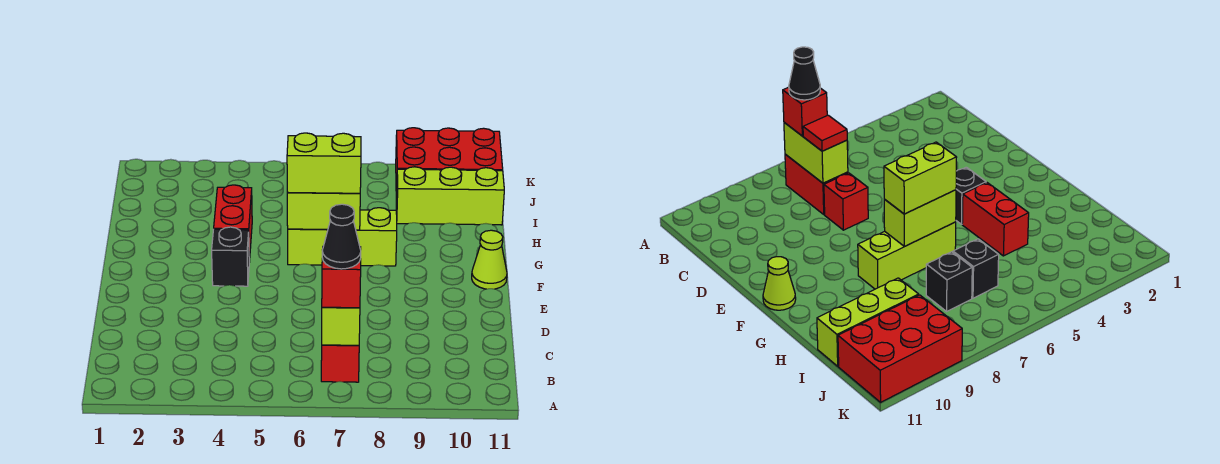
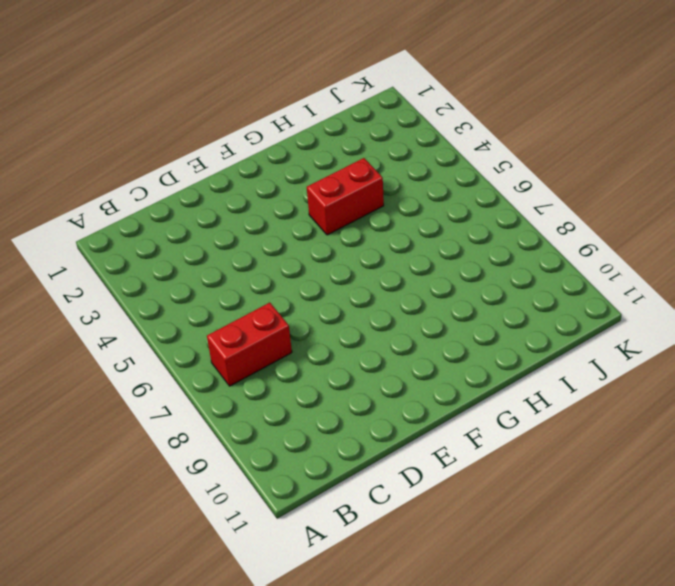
none -> red 1x1 brick [824,173,868,230]
none -> black 1x1 brick [212,227,249,286]
none -> lime 1x1 cone [472,230,507,289]

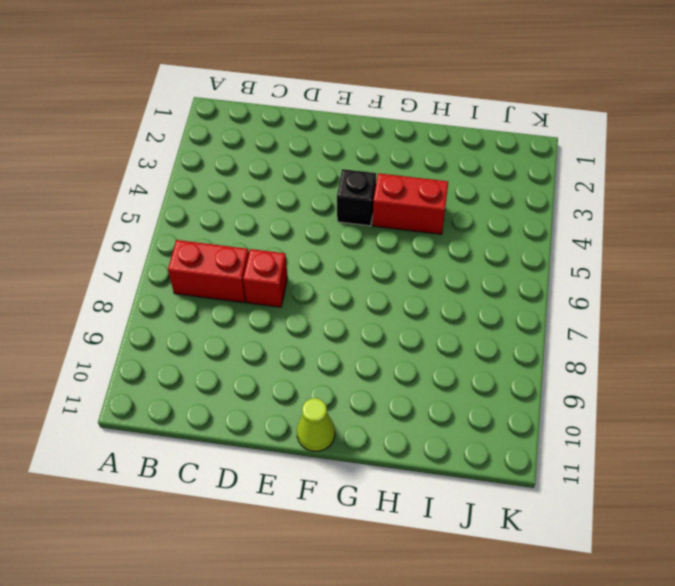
none -> lime 1x3 brick [288,208,397,266]
none -> black 1x1 brick [953,239,999,298]
none -> black 1x1 brick [926,252,972,311]

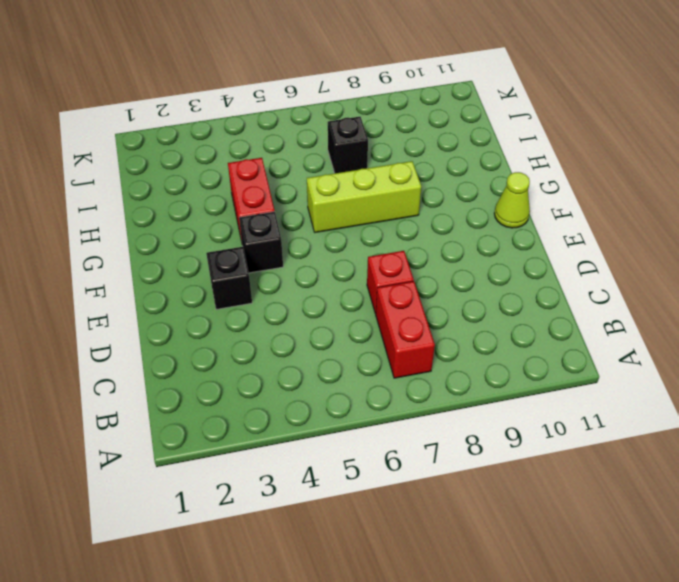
black 1x1 brick [206,247,252,309] -> black 1x1 brick moved to [953,239,999,298]
none -> lime 1x3 brick [396,167,504,225]
none -> red 2x3 brick [396,128,503,200]
none -> lime 1x2 brick [322,307,360,345]

